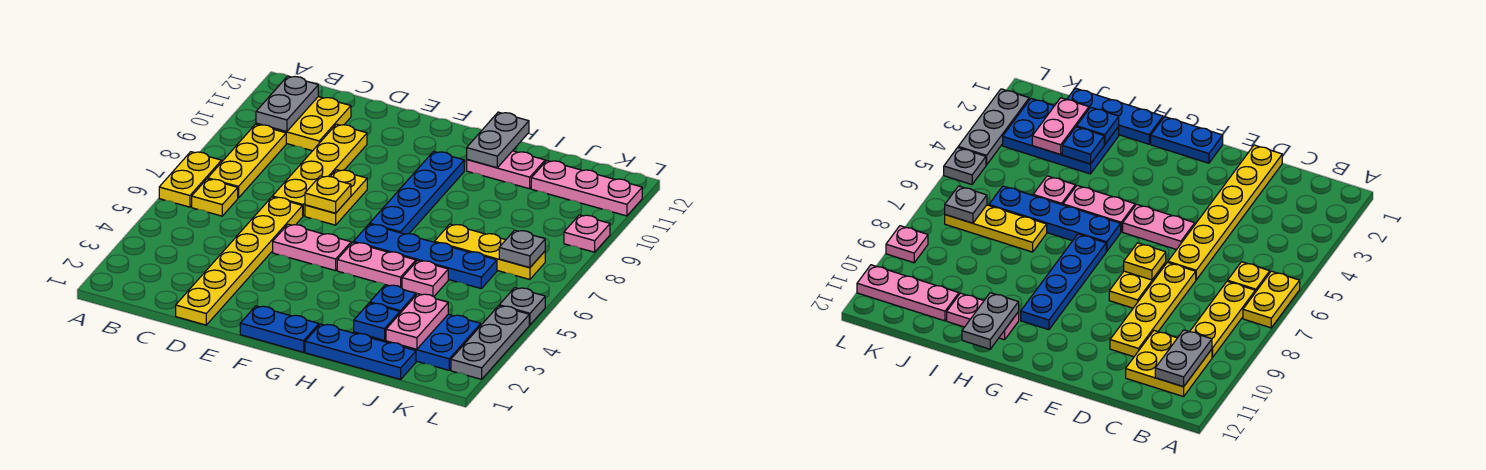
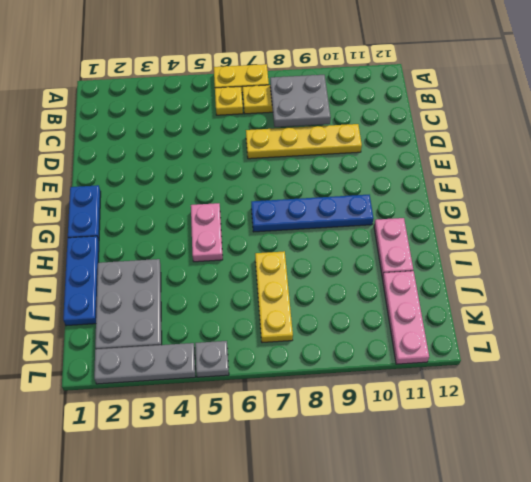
grey 2x2 plate [270,75,331,127] -> none
grey 2x3 plate [95,259,162,349] -> blue 2x3 plate [354,314,481,370]
none -> yellow 2x2 plate [256,97,351,151]
none -> yellow 1x6 plate [176,197,303,325]
none -> pink 1x2 plate [273,224,351,271]

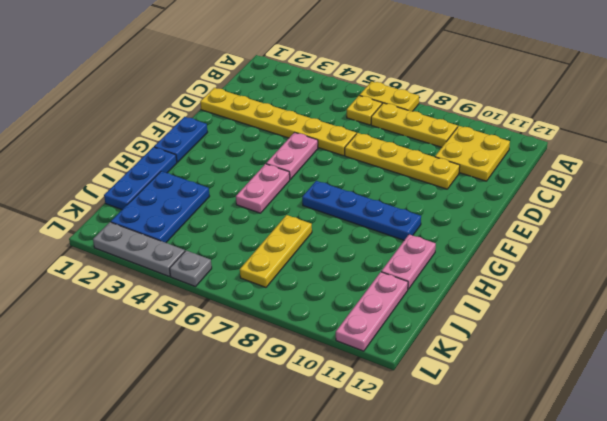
none -> yellow 1x2 plate [305,170,367,225]
none -> blue 1x4 plate [353,224,497,288]
none -> pink 1x1 plate [402,260,448,297]

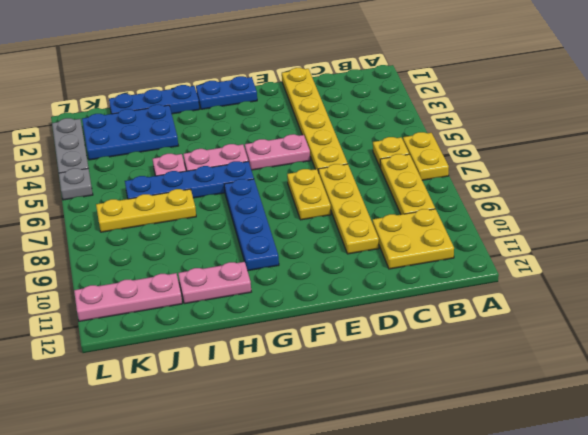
none -> pink 1x1 plate [564,215,610,252]
none -> grey 1x2 plate [256,76,318,132]
none -> yellow 1x1 plate [305,176,351,213]

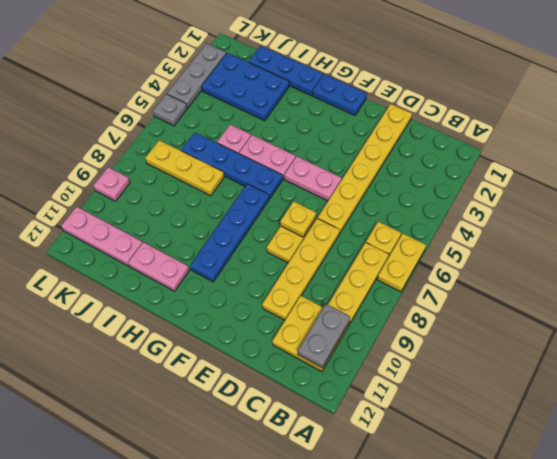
none -> grey 1x2 plate [467,112,529,168]
none -> blue 1x1 plate [354,303,400,340]
none -> blue 1x1 plate [370,285,416,313]

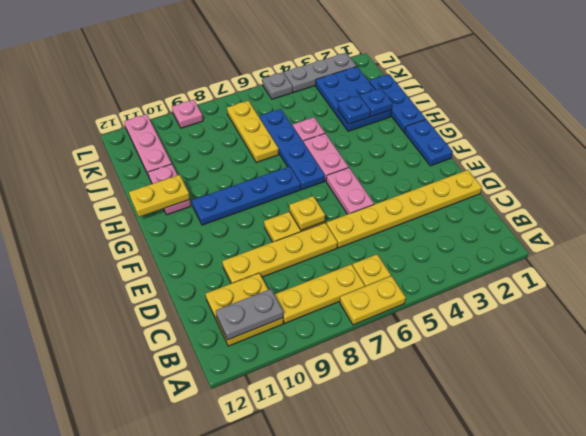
yellow 1x2 plate [129,175,190,217] -> grey 1x2 plate [467,112,529,168]
none -> pink 1x2 plate [386,294,448,349]
none -> grey 1x1 plate [499,230,545,268]

